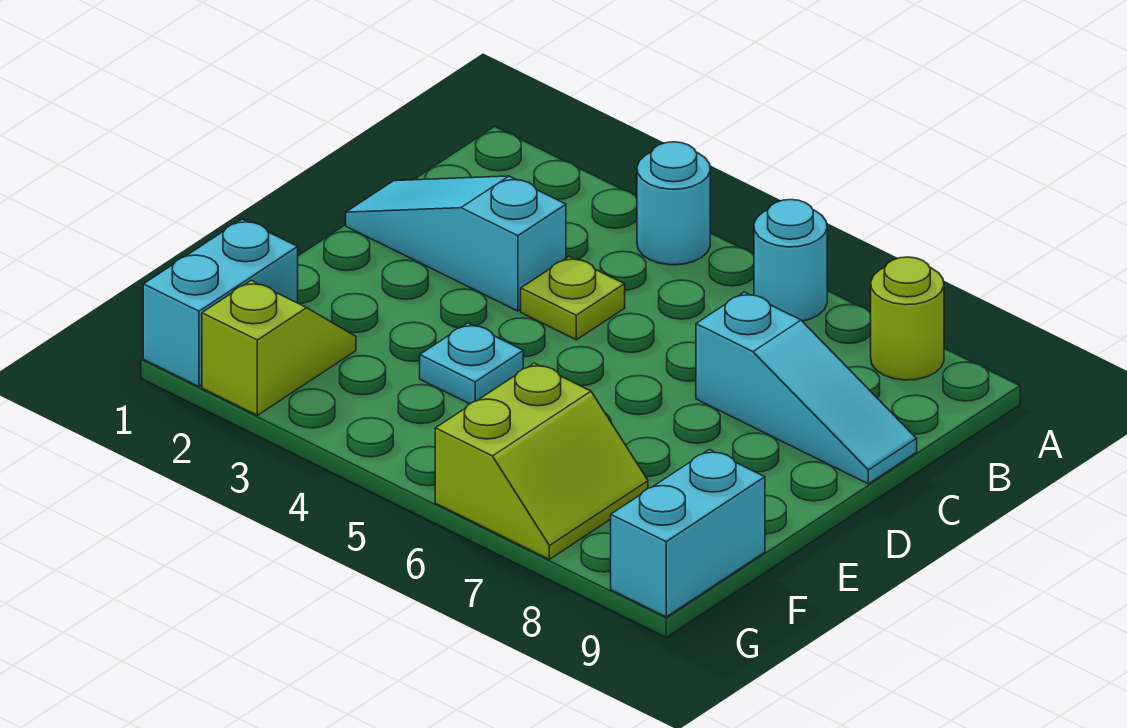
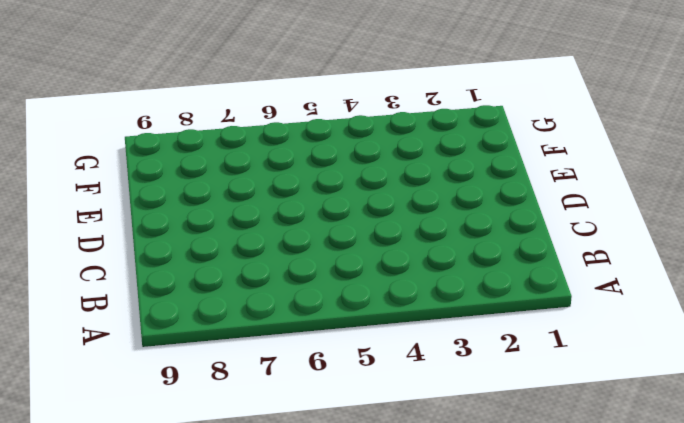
none -> cyan 1x1 round brick [637,142,710,265]
none -> cyan 1x1 round brick [754,200,827,321]

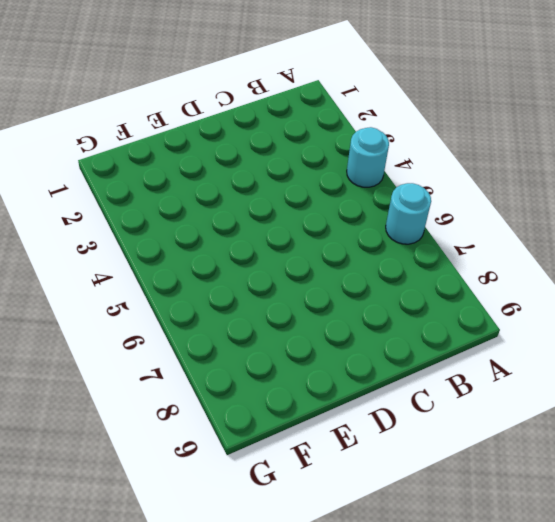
none -> lime 1x1 round brick [871,257,944,380]
none -> cyan 1x3 slope [346,176,566,311]

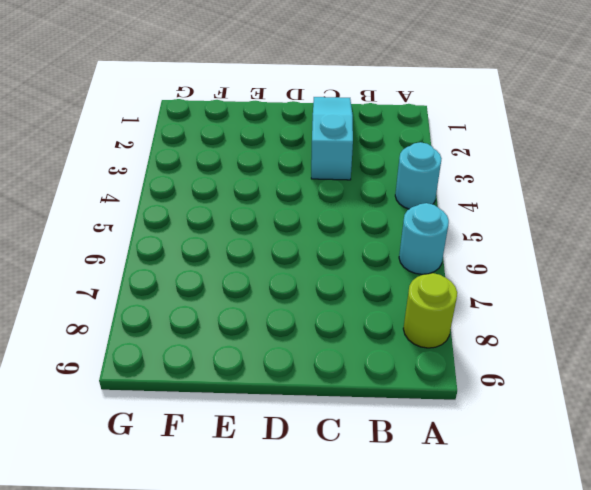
none -> lime 1x1 plate [521,257,625,340]
none -> cyan 1x3 slope [696,292,917,484]

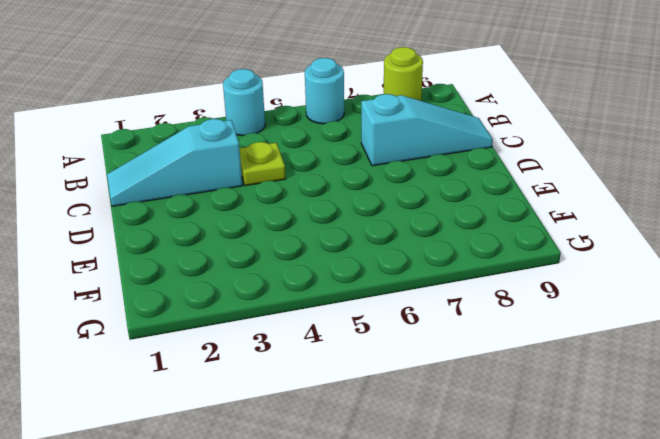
none -> cyan 1x1 plate [420,323,523,404]
none -> cyan 1x2 brick [143,219,298,387]

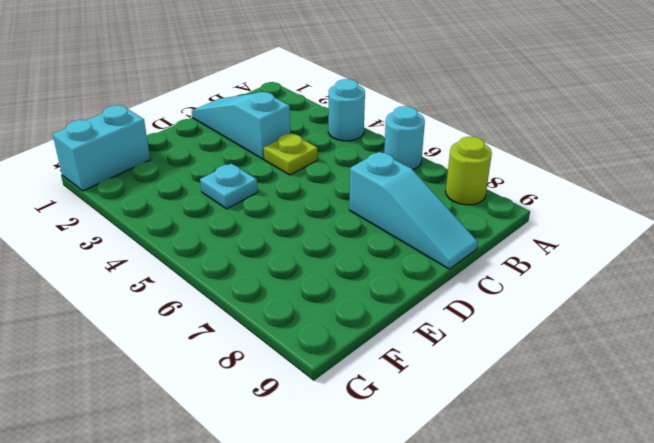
none -> lime 1x2 slope [202,280,356,415]
none -> lime 2x2 slope [435,363,648,559]

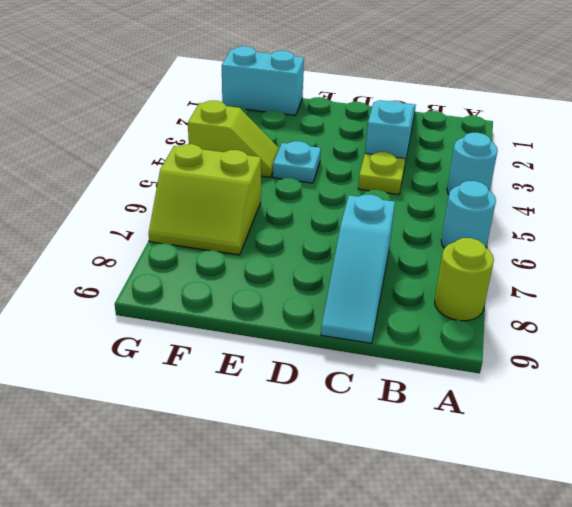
lime 1x2 slope [188,101,279,177] -> lime 1x2 slope moved to [202,280,356,415]
none -> cyan 1x2 brick [611,450,765,617]

